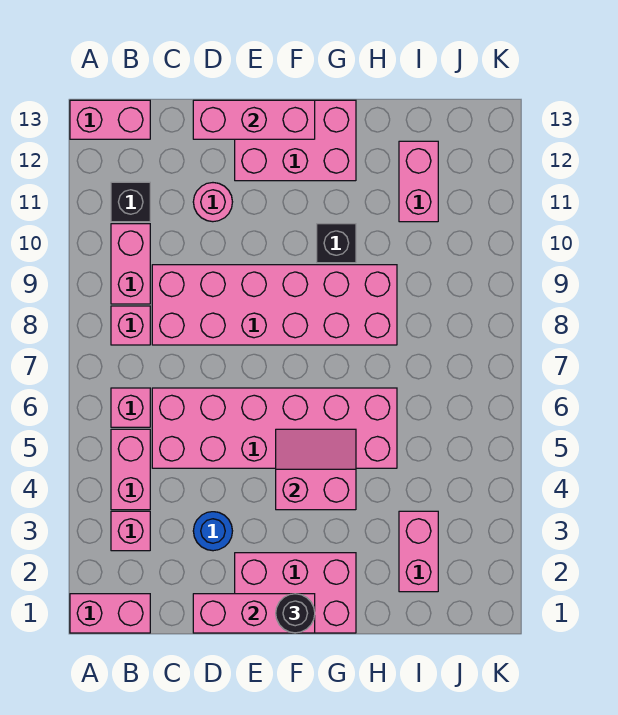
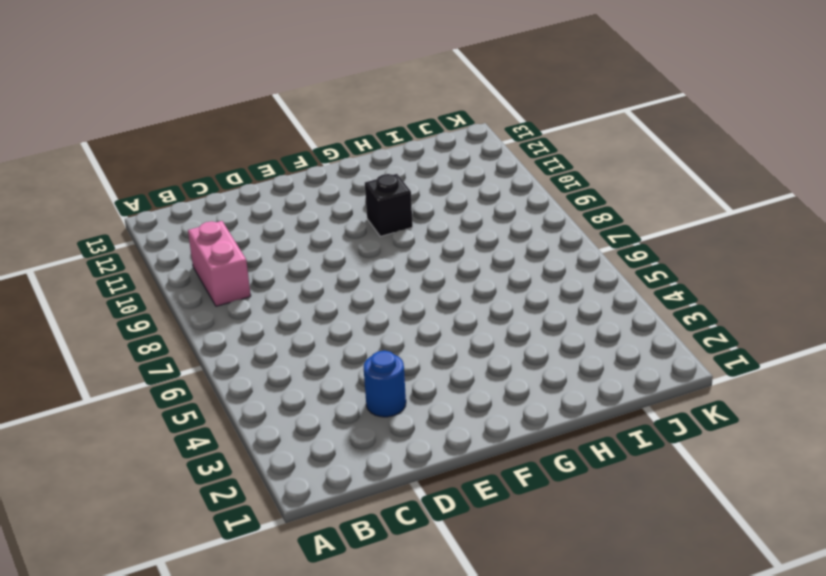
none -> pink 1x2 brick [70,594,150,633]
none -> pink 1x2 brick [70,100,150,139]
none -> pink 1x1 brick [111,511,150,551]

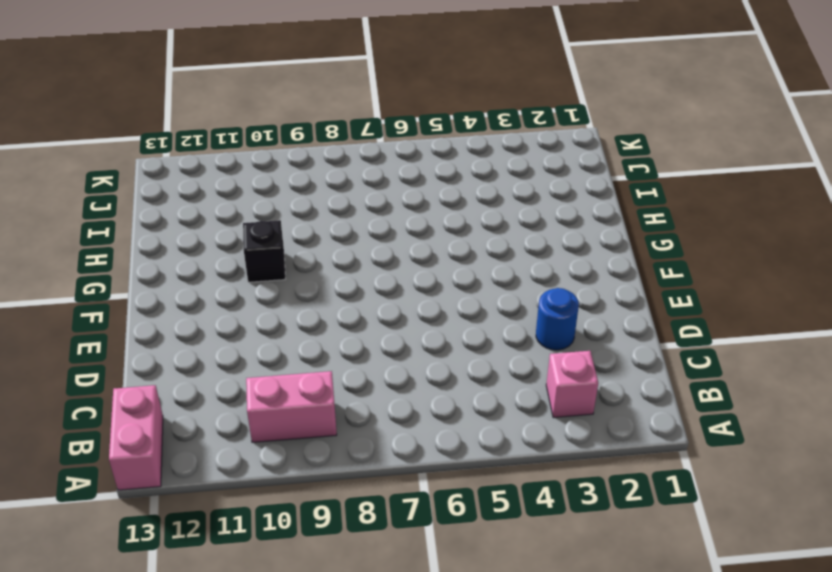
none -> pink 1x2 brick [70,594,150,633]
none -> pink 1x2 brick [111,429,150,510]
none -> pink 1x1 brick [111,388,150,427]

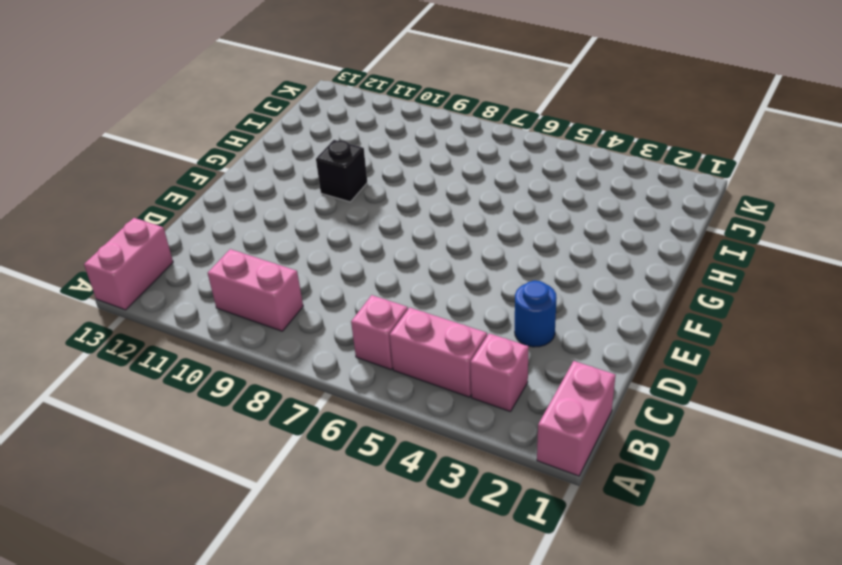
none -> pink 1x1 brick [111,306,150,345]
none -> black 1x1 brick [111,182,150,222]
none -> pink 2x6 brick [152,388,397,468]

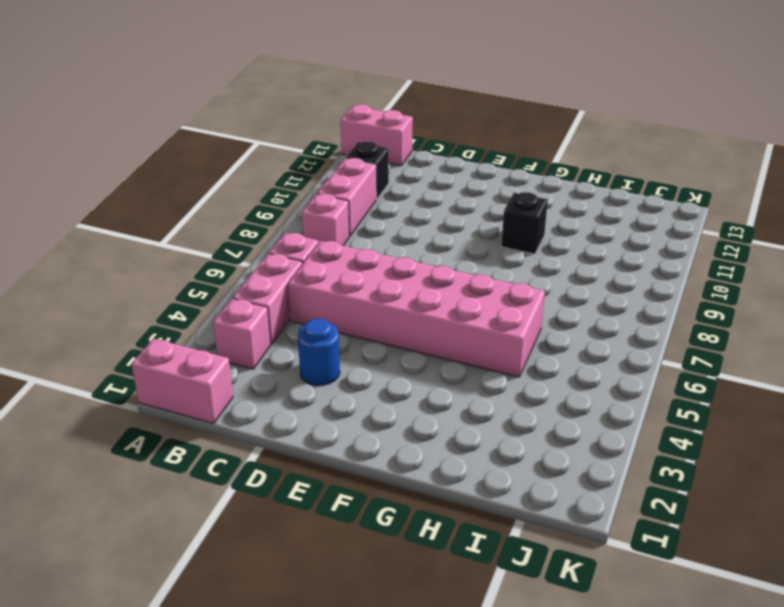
none -> pink 2x6 brick [152,265,397,345]
none -> pink 1x1 round brick [193,183,232,222]
none -> pink 2x3 brick [235,553,356,633]

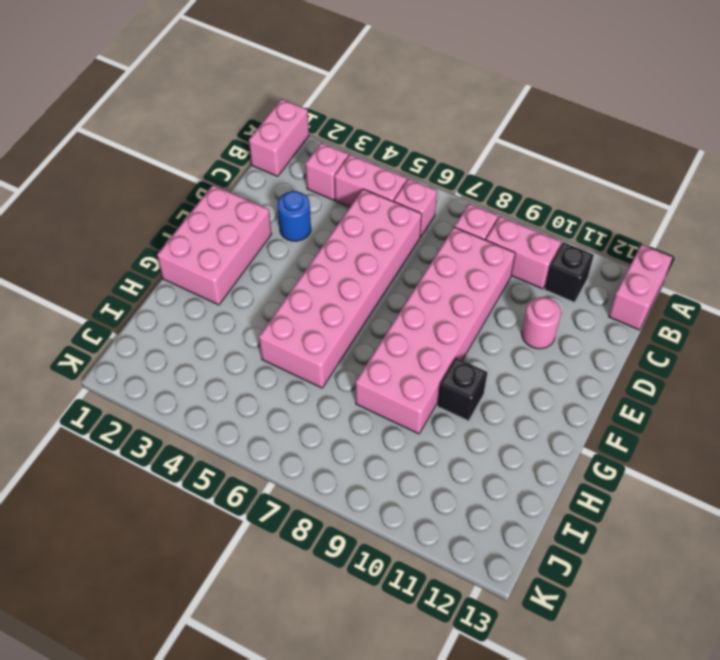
none -> pink 2x3 brick [235,100,356,181]
none -> pink 1x2 brick [399,511,438,592]
none -> pink 1x2 brick [399,141,438,222]

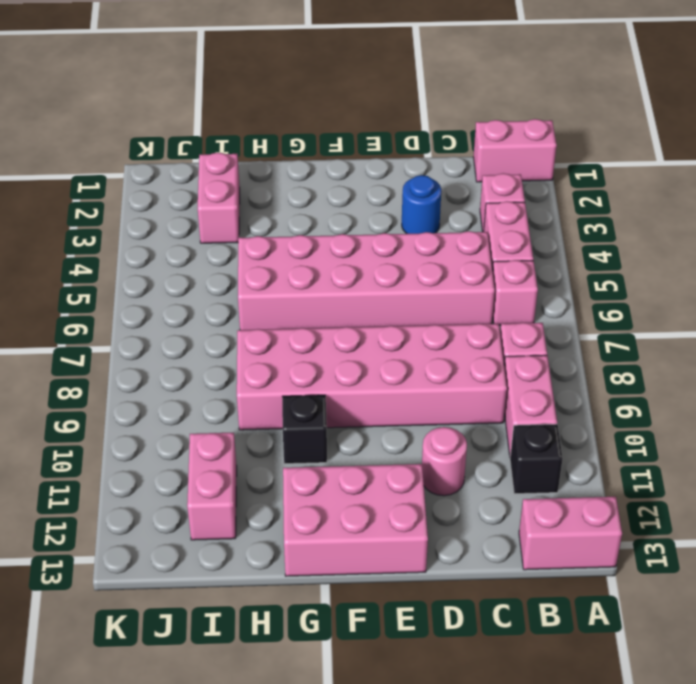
none -> pink 2x3 brick [235,553,356,633]
none -> pink 1x3 brick [193,594,315,633]
none -> pink 1x3 brick [193,100,315,139]

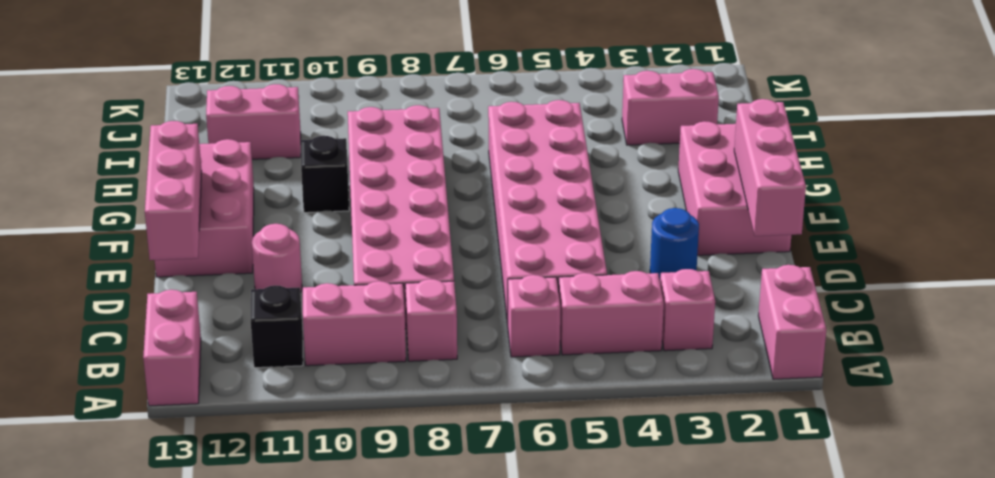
none -> pink 2x2 slope [276,429,356,510]
none -> black 1x1 round brick [276,594,315,633]

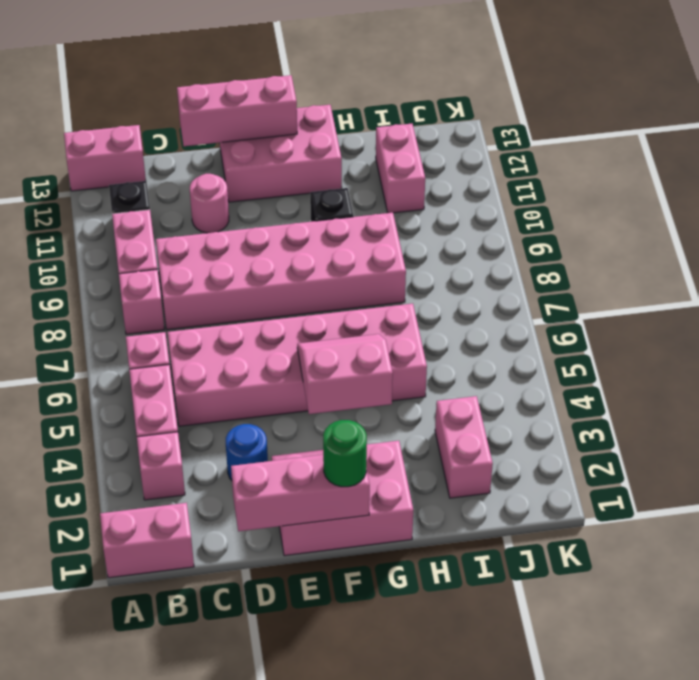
green 1x1 round brick [323,420,367,487] -> black 1x1 round brick [276,594,315,633]

